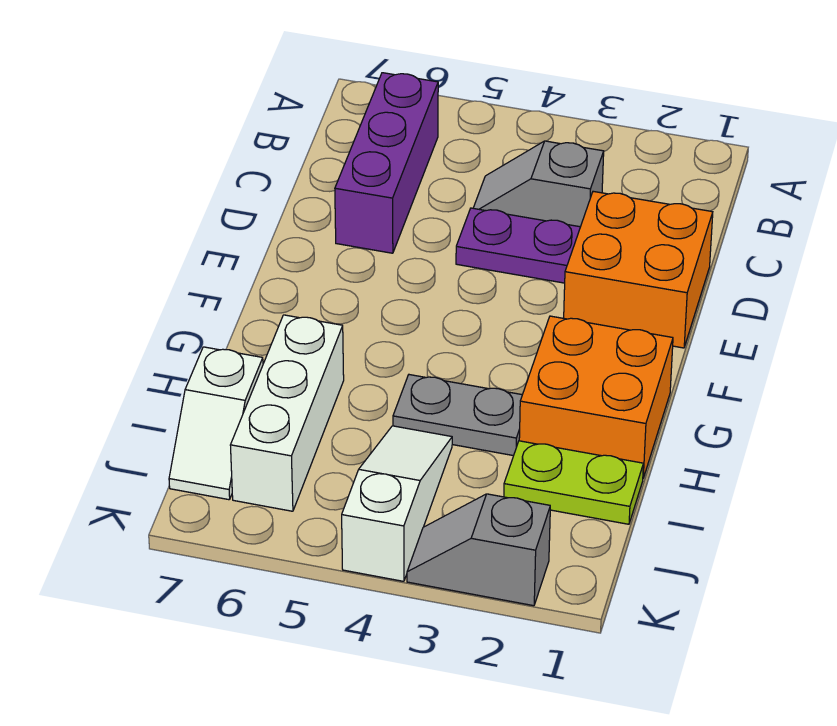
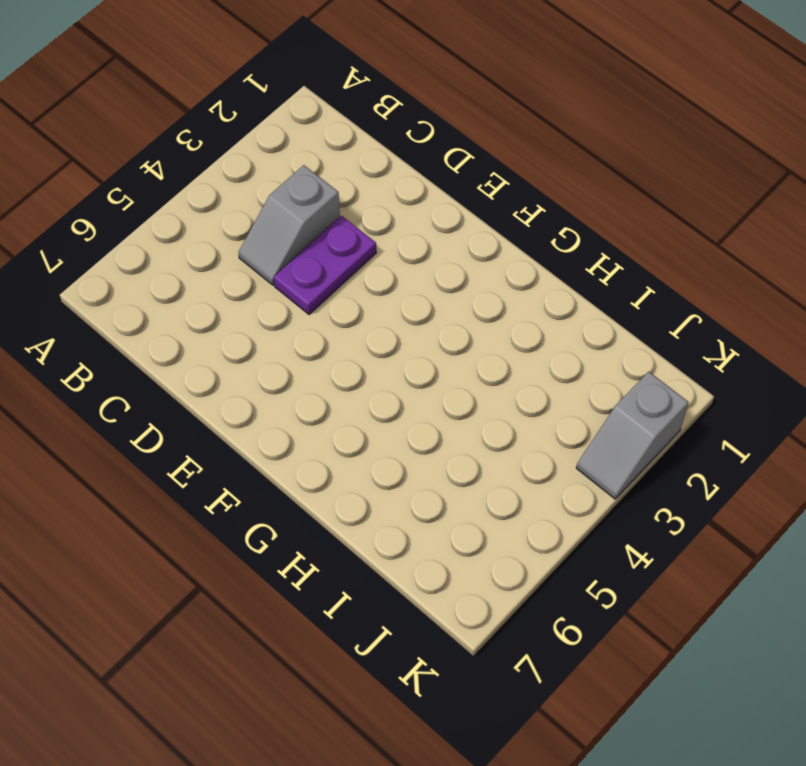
none -> purple 1x3 brick [335,73,438,253]
none -> orange 2x2 brick [564,191,713,348]

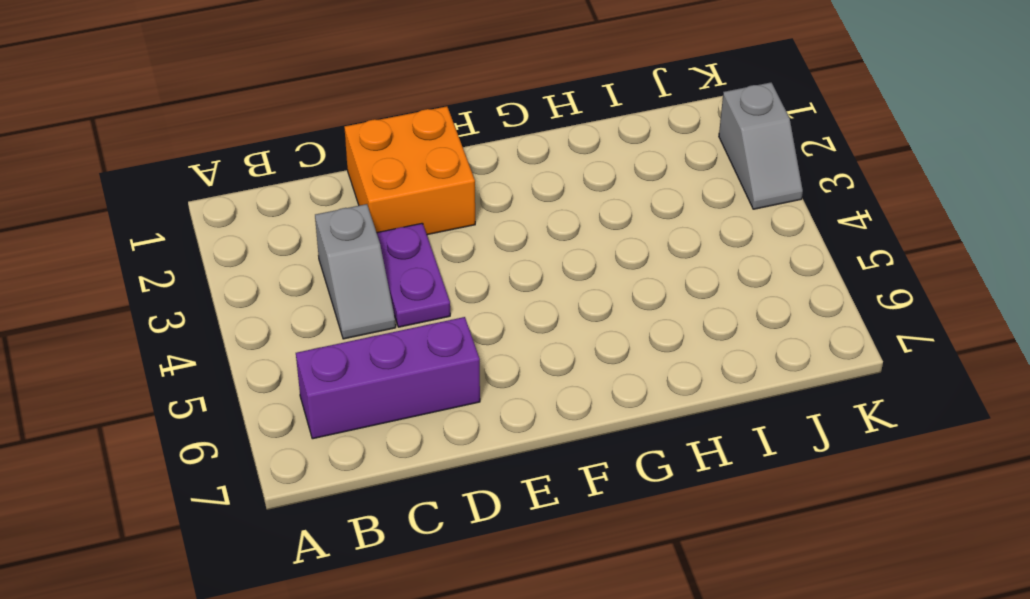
none -> orange 2x2 brick [519,316,673,478]
none -> grey 1x2 plate [393,375,522,456]

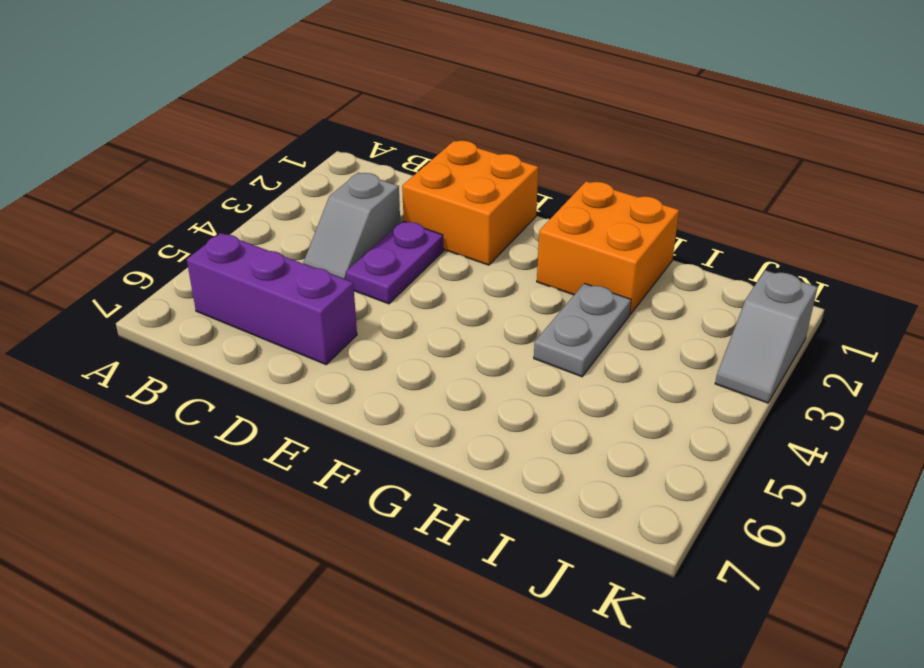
none -> white 1x3 brick [230,315,344,511]
none -> lime 1x2 plate [504,441,643,524]

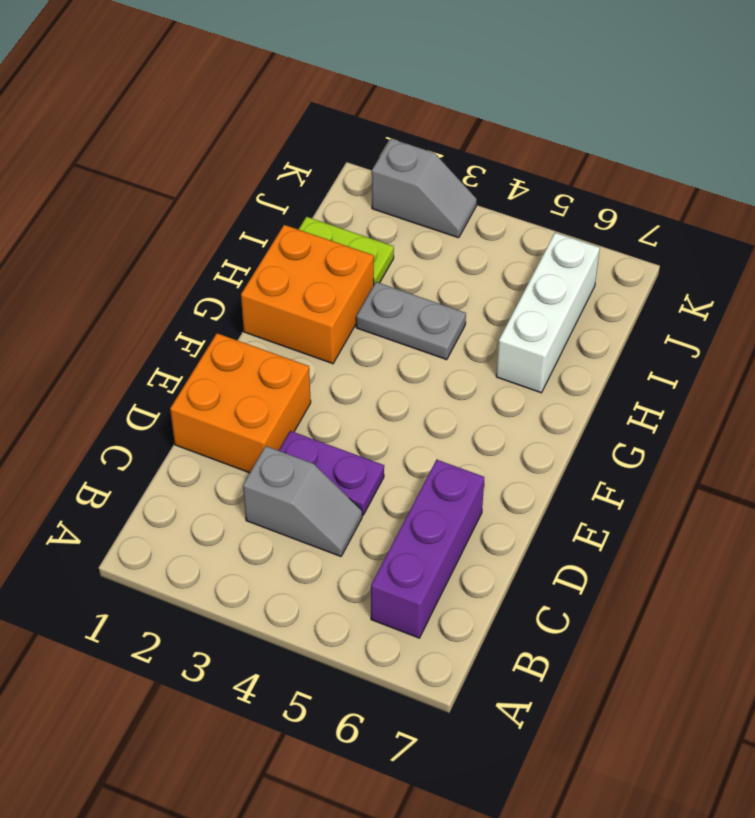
none -> white 1x3 slope [342,426,452,581]
none -> white 1x2 slope [169,347,263,500]

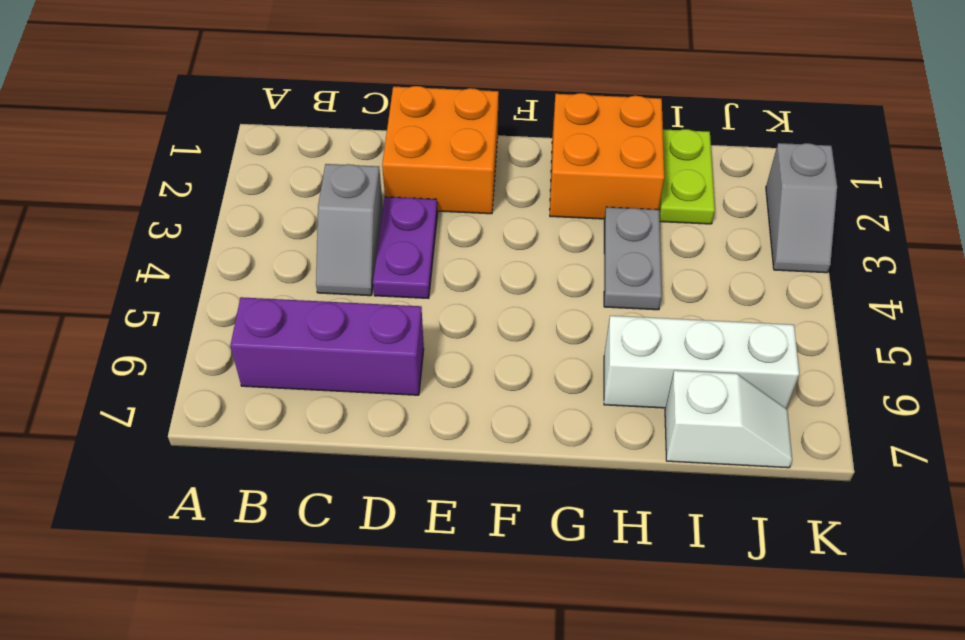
none -> white 1x3 slope [342,426,452,581]

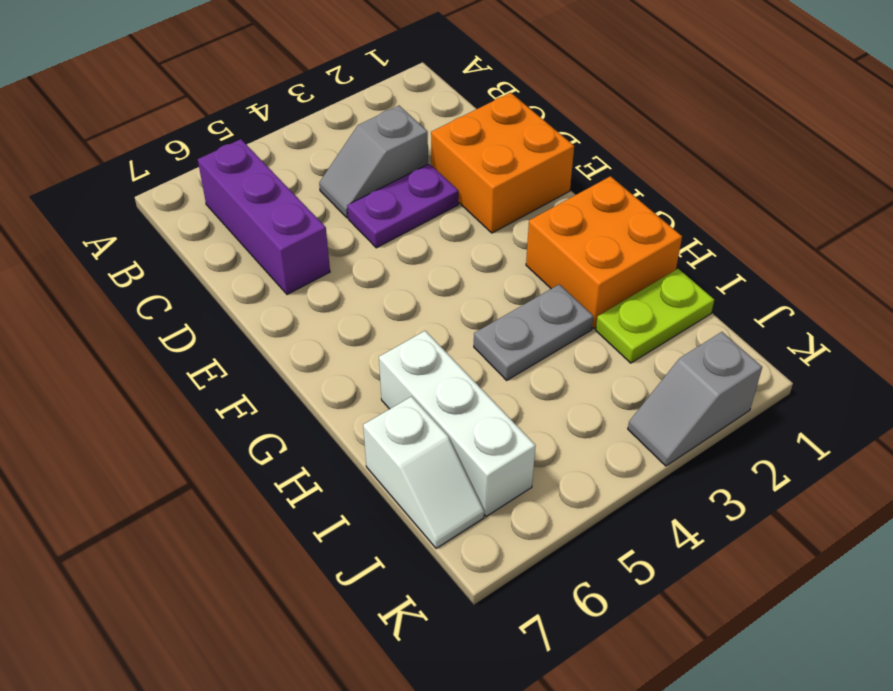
none -> white 1x3 slope [342,426,452,581]

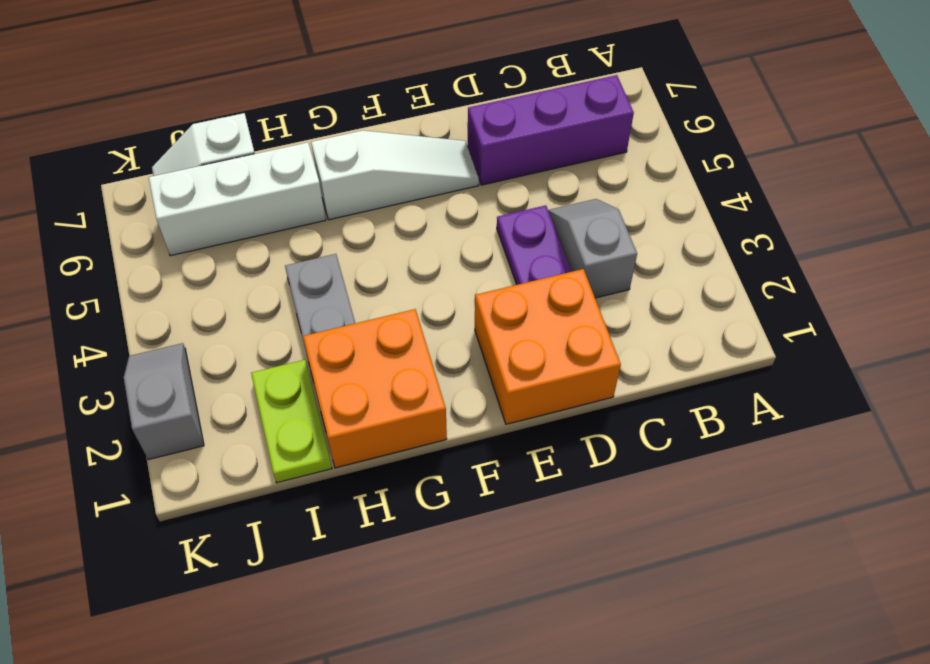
white 1x3 slope [311,131,479,220] -> white 1x3 slope moved to [342,426,452,581]

